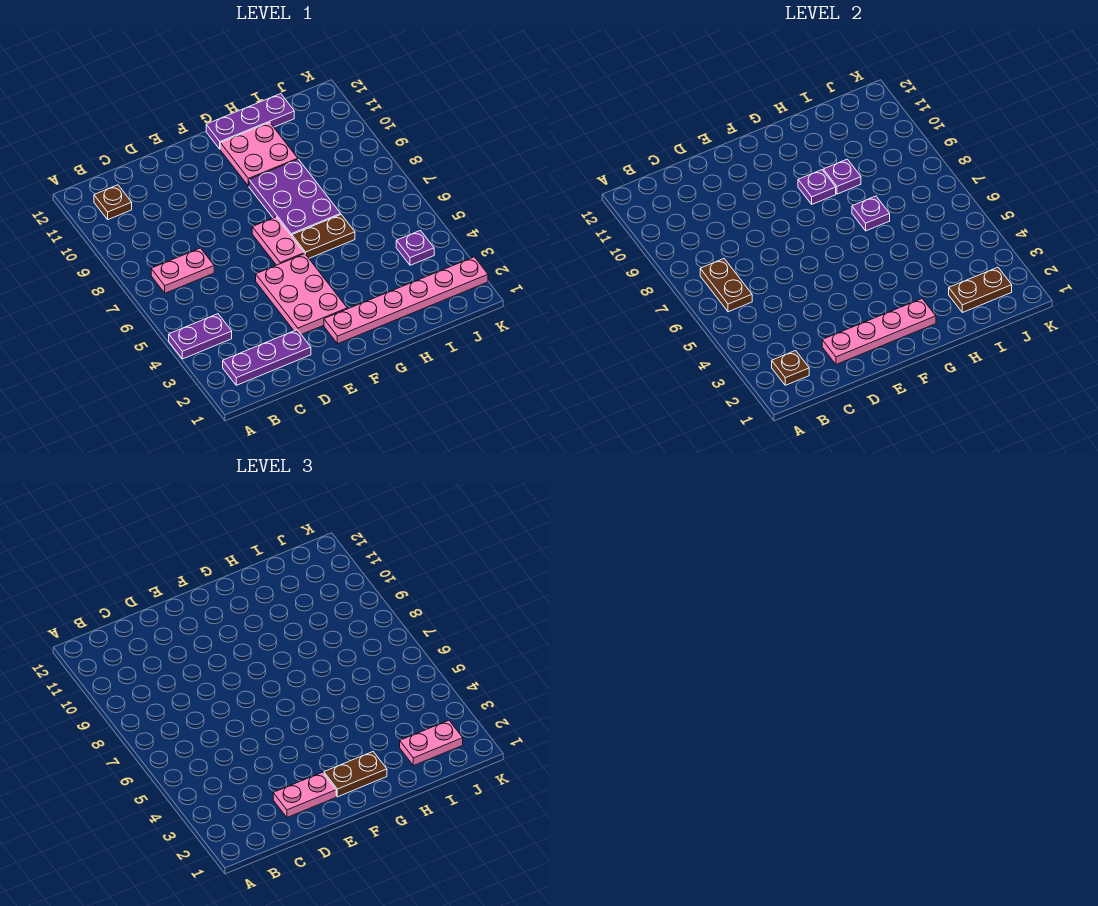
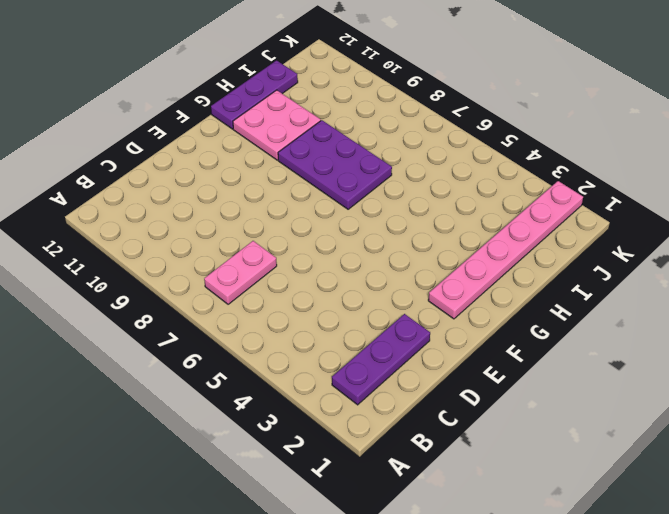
none -> purple 1x2 plate [169,314,232,359]
none -> brown 1x1 plate [94,185,132,220]
none -> pink 2x3 plate [256,254,347,334]

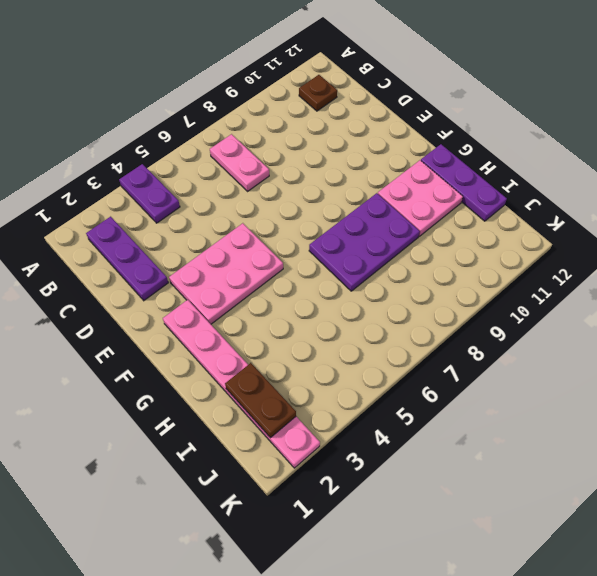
none -> pink 1x2 plate [252,217,304,265]
none -> brown 1x2 plate [292,215,355,258]
none -> purple 1x1 plate [396,231,434,265]

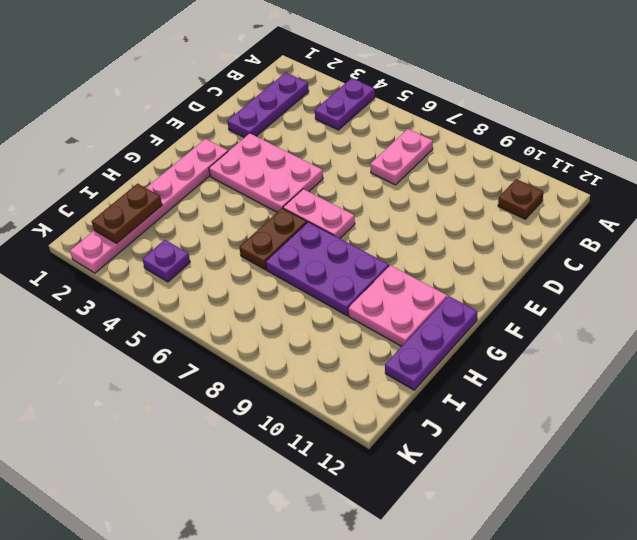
none -> brown 1x1 plate [772,351,809,385]
none -> brown 1x2 plate [700,259,752,312]
none -> pink 1x4 plate [822,299,936,365]

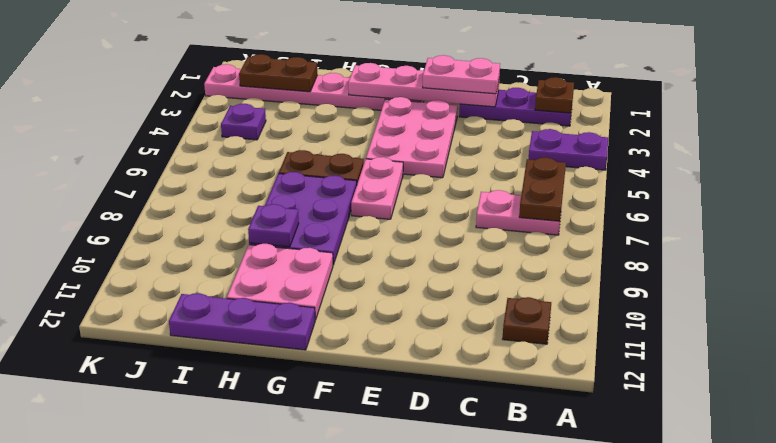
none -> purple 1x1 plate [798,170,836,204]
none -> purple 1x1 plate [852,196,890,231]
none -> brown 1x2 plate [324,752,387,797]

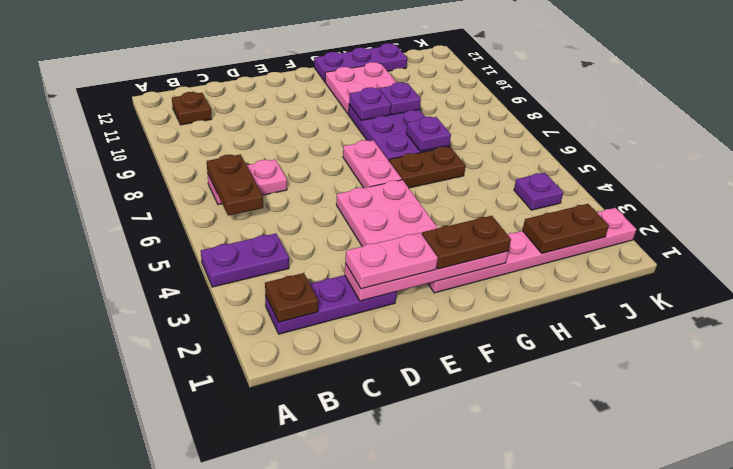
none -> pink 1x2 plate [400,720,463,766]

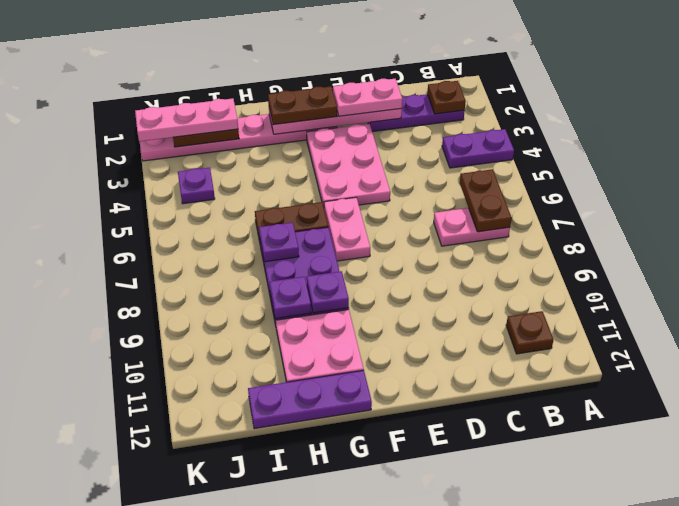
pink 1x3 plate [135,98,238,142] -> pink 1x2 plate [400,720,463,766]

